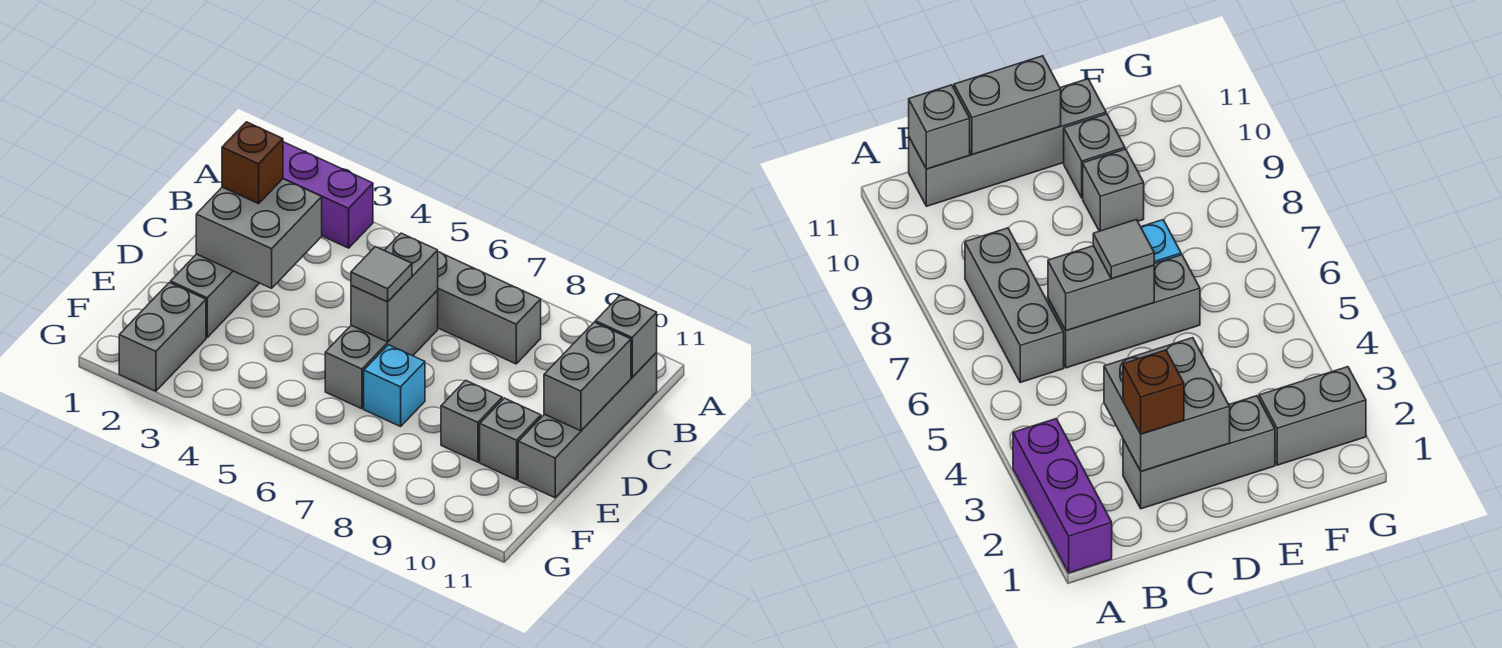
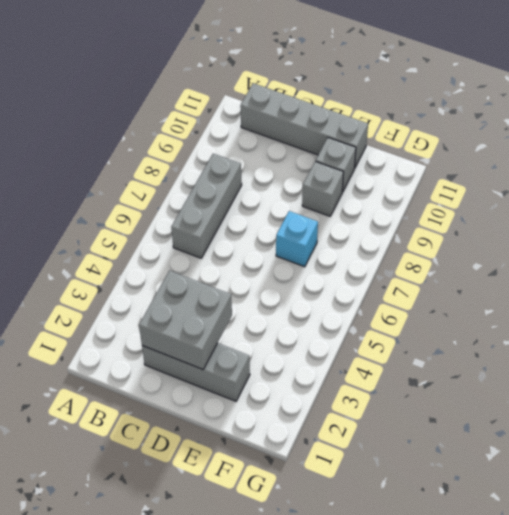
none -> purple 1x3 brick [283,142,373,248]
none -> grey 1x3 brick [325,290,438,409]
none -> grey 1x2 brick [119,283,206,391]

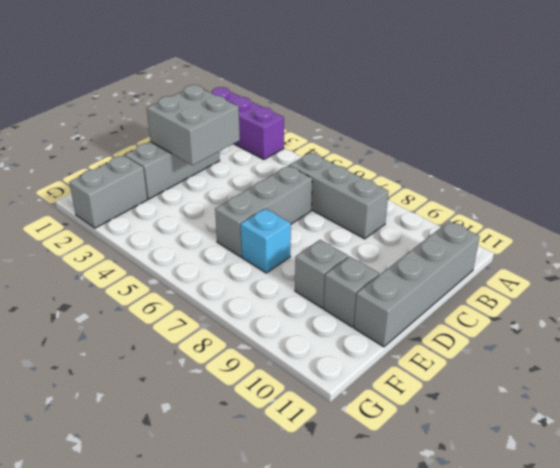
none -> grey 1x1 brick [595,296,657,377]
none -> grey 1x2 brick [351,233,438,342]
none -> grey 1x2 brick [544,322,631,431]

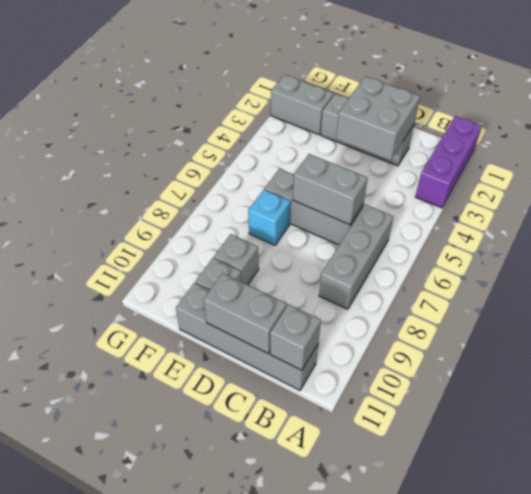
none -> brown 1x1 brick [222,122,283,204]
none -> grey 1x1 tile [351,247,412,302]

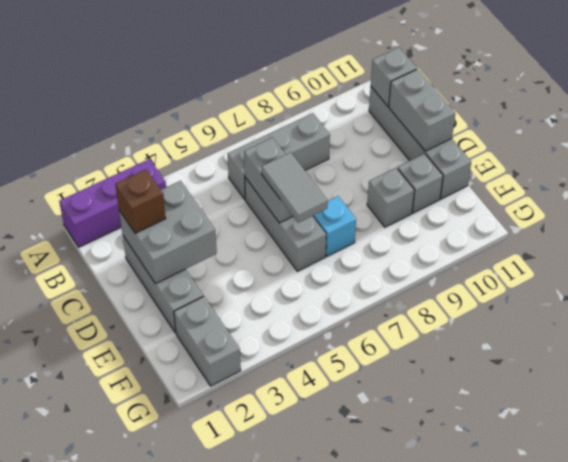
grey 1x2 tile [262,152,328,223] -> grey 1x1 tile [351,247,412,302]

